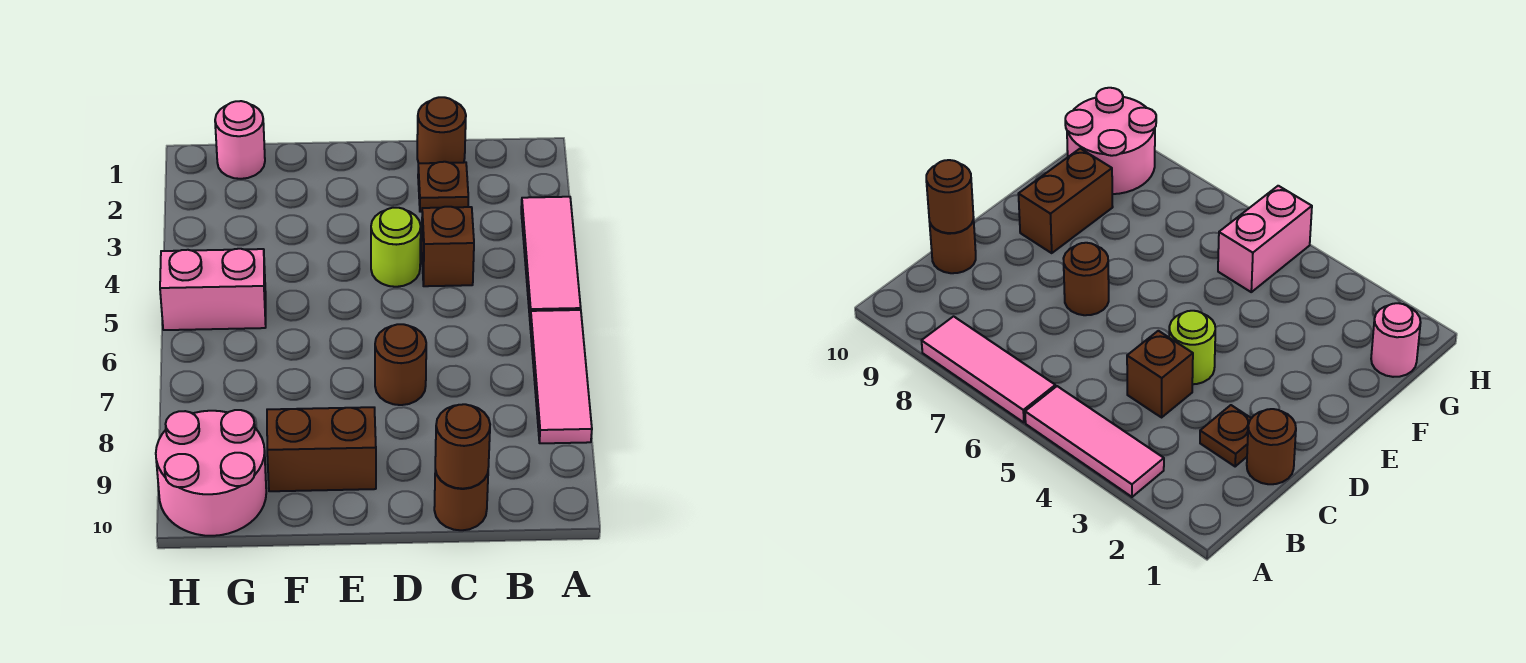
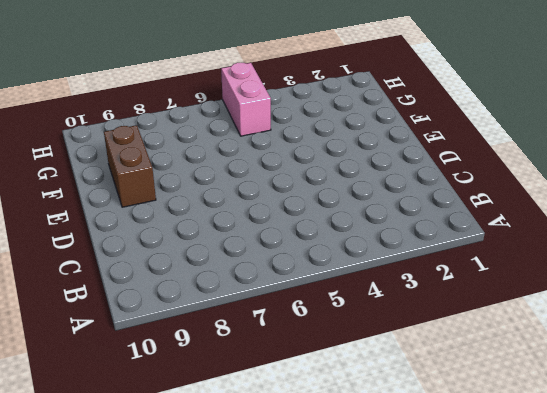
none -> pink 1x3 tile [521,197,581,317]
none -> pink 1x3 tile [530,310,592,443]
none -> brown 1x1 round brick [417,97,466,163]

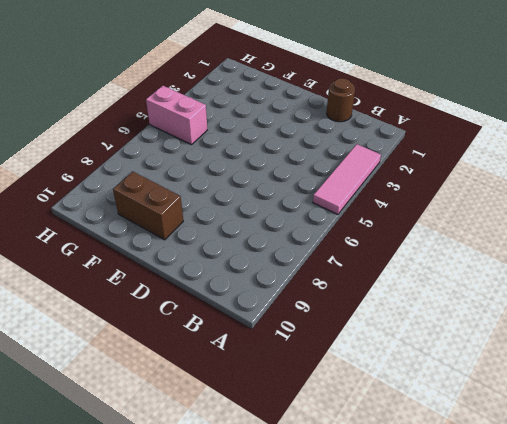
none -> pink 1x3 tile [530,310,592,443]
none -> brown 1x1 plate [418,162,468,212]
none -> brown 1x1 brick [422,207,474,286]

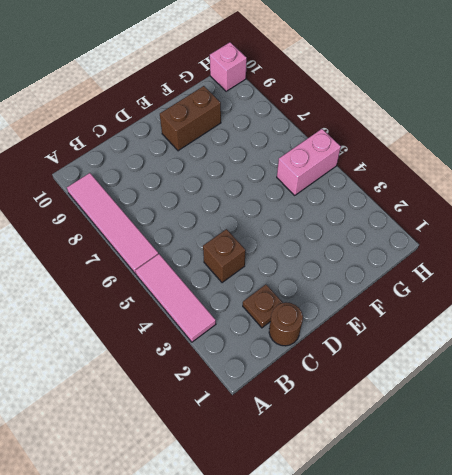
pink 1x4 tile [67,173,158,274] -> pink 1x3 tile [530,310,592,443]
pink 1x1 brick [210,42,247,91] -> pink 2x2 round brick [156,410,266,536]
none -> brown 1x1 round brick [434,470,488,530]
none -> lime 1x1 round brick [371,208,421,287]
none -> brown 1x1 round brick [375,324,426,405]

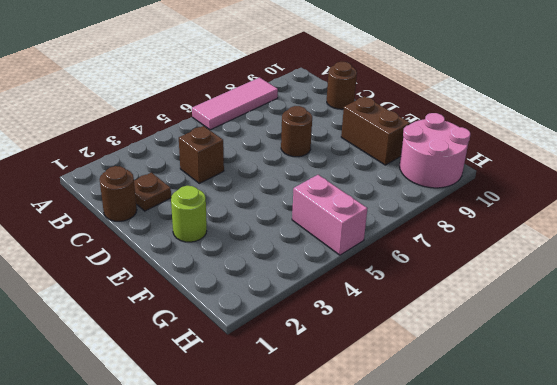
lime 1x1 round brick [171,186,207,242] -> lime 1x1 round brick moved to [371,208,421,287]
none -> pink 1x3 tile [521,197,581,317]
none -> pink 1x1 round brick [215,101,265,179]
none -> brown 1x1 round brick [435,404,490,489]

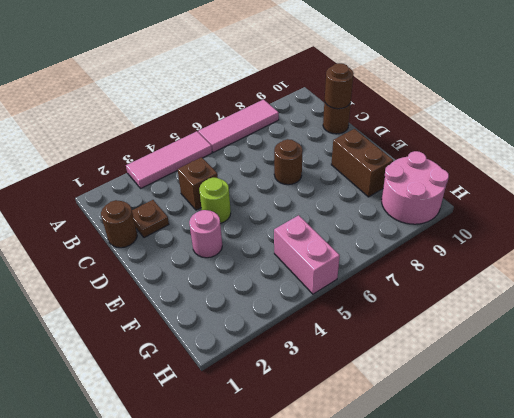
pink 1x1 round brick [189,210,222,258] -> pink 1x1 round brick moved to [215,101,265,179]

